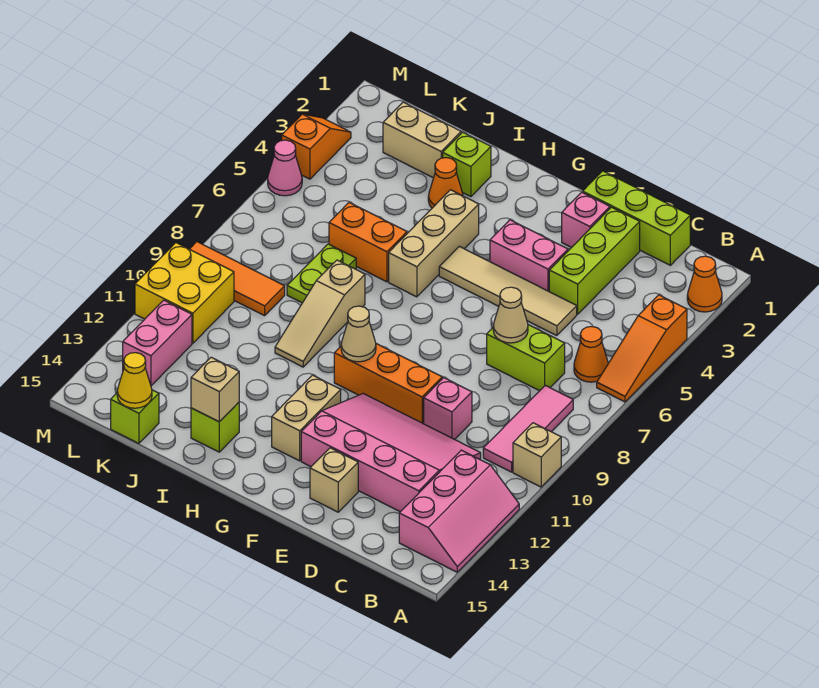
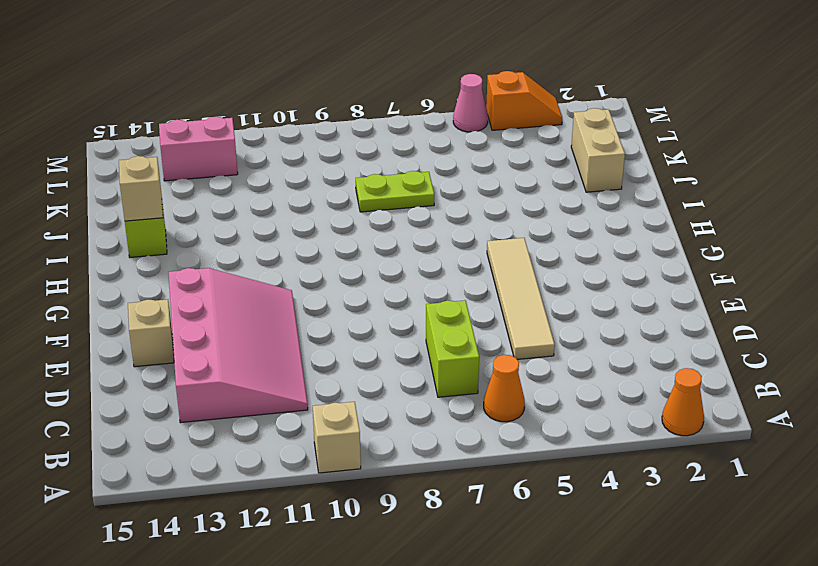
none -> orange 1x3 slope [597,295,687,402]
none -> pink 2x3 slope [399,450,519,572]
none -> pink 1x3 tile [483,385,573,472]
none -> lime 1x3 brick [583,171,690,265]

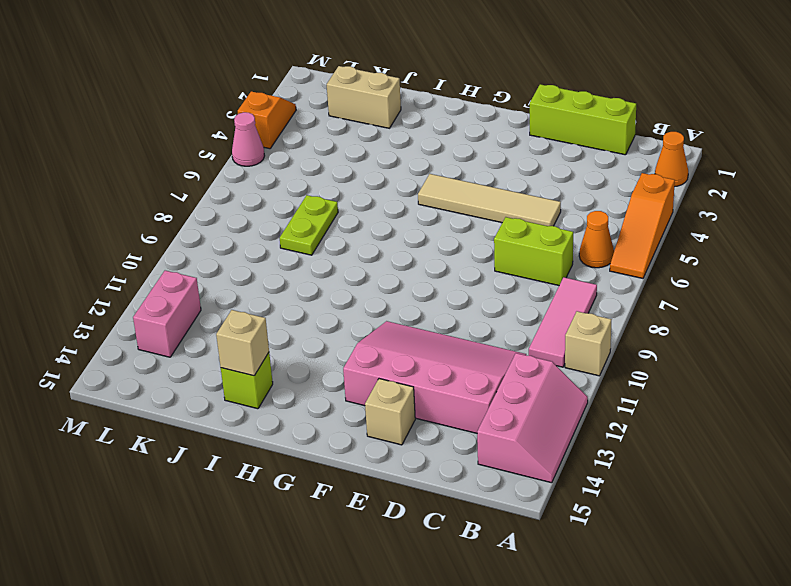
none -> lime 1x3 brick [549,207,640,314]
none -> pink 1x1 brick [424,378,472,439]
none -> pink 1x1 brick [562,192,610,248]
none -> pink 1x2 brick [490,220,568,291]

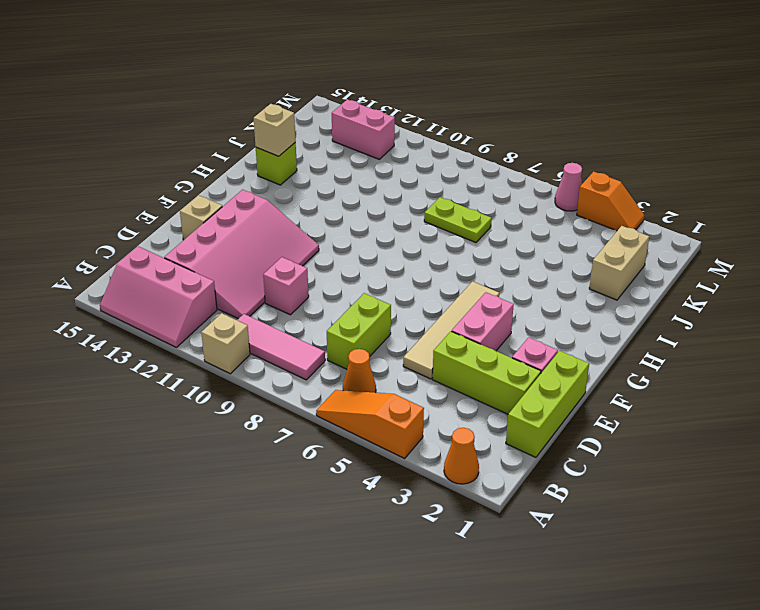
none -> orange 1x3 brick [334,344,442,424]
none -> tan 1x2 brick [272,375,341,461]
none -> tan 1x3 brick [389,190,479,297]
none -> lime 1x1 brick [443,132,491,197]

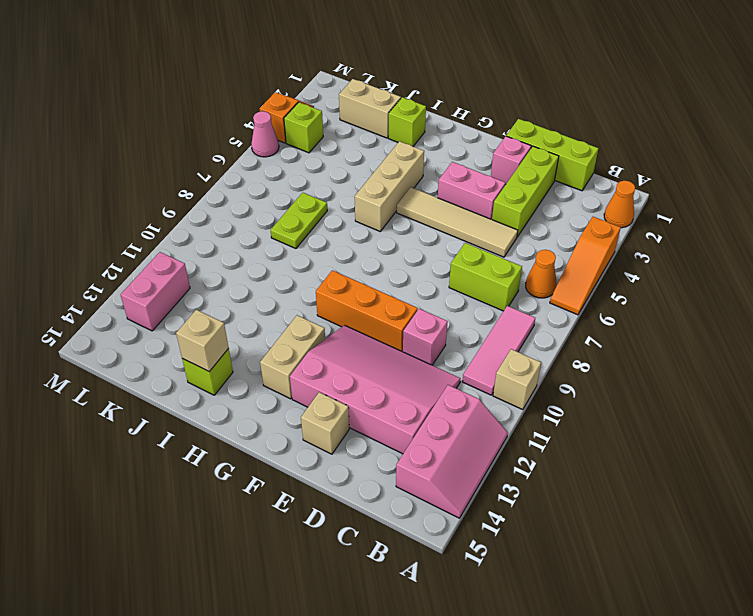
lime 1x1 brick [284,102,323,153] -> lime 1x1 brick moved to [111,390,159,444]
none -> orange 1x1 cone [428,158,463,208]
none -> orange 1x2 brick [329,203,407,282]
none -> tan 1x3 slope [275,260,365,367]
none -> orange 1x3 tile [190,242,285,316]

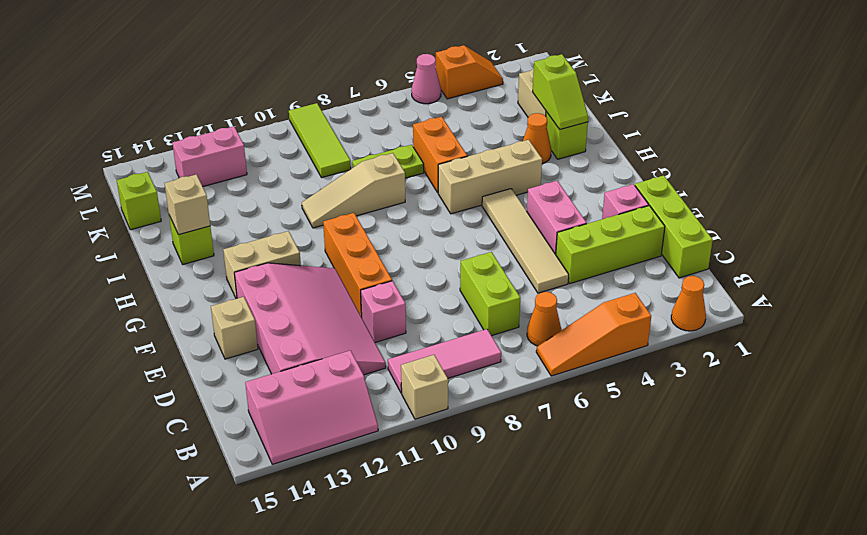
lime 1x2 slope [533,54,588,129] -> none
lime 1x3 tile [289,103,351,178] -> orange 1x3 tile [190,242,285,316]
none -> yellow 2x2 brick [135,243,234,343]
none -> tan 1x1 cone [493,287,528,343]
none -> tan 1x1 cone [341,306,376,362]
none -> yellow 1x1 cone [117,353,152,408]

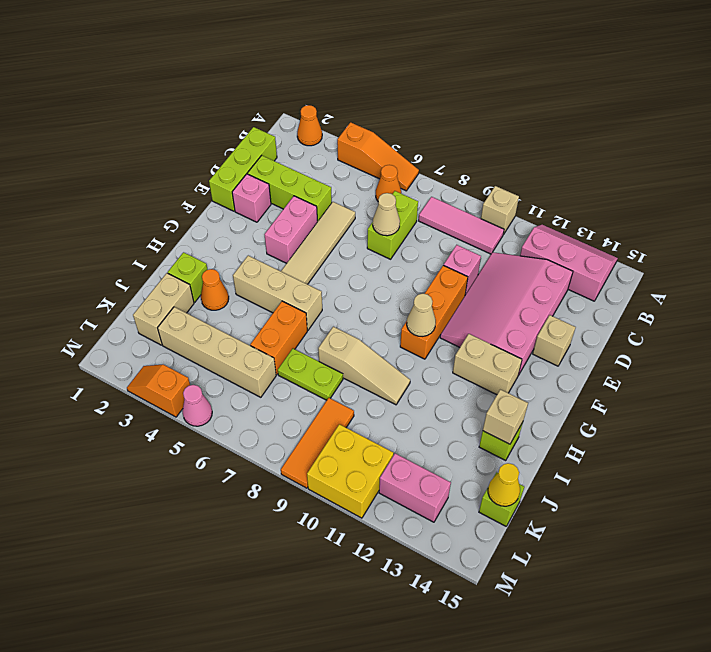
tan 1x4 brick [158,307,276,397] -> none

